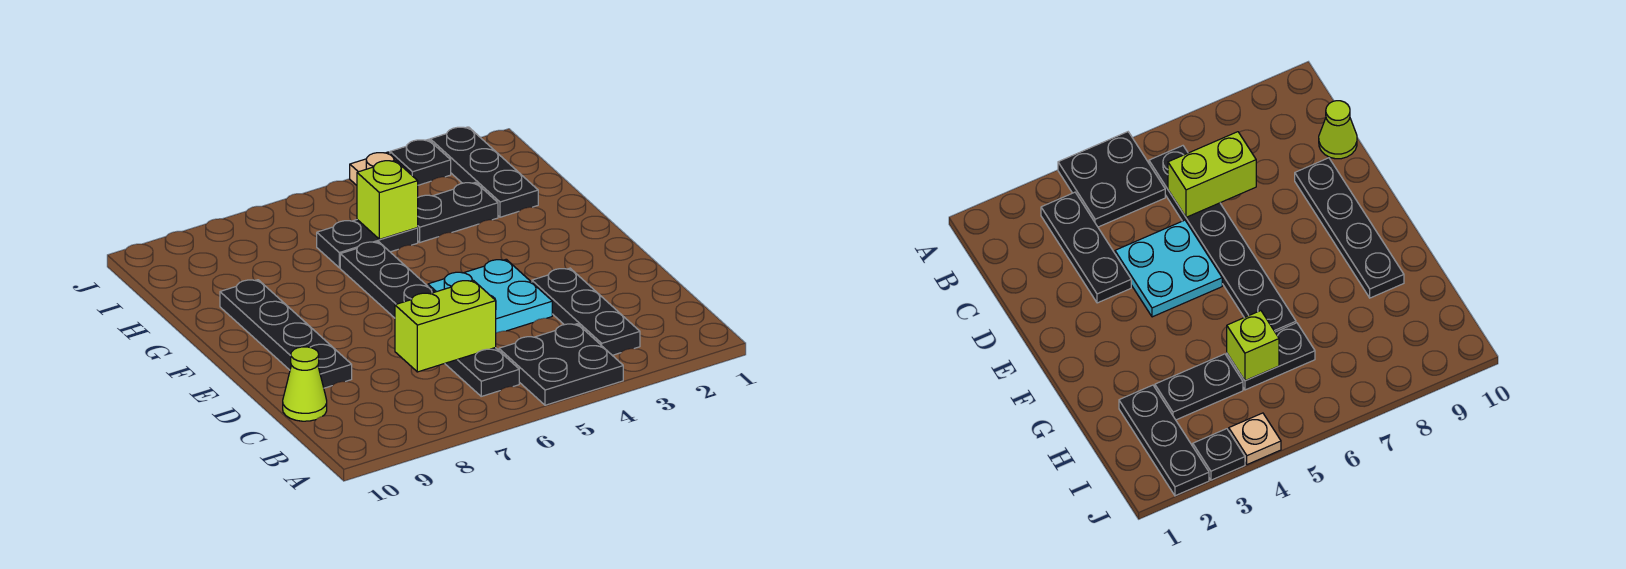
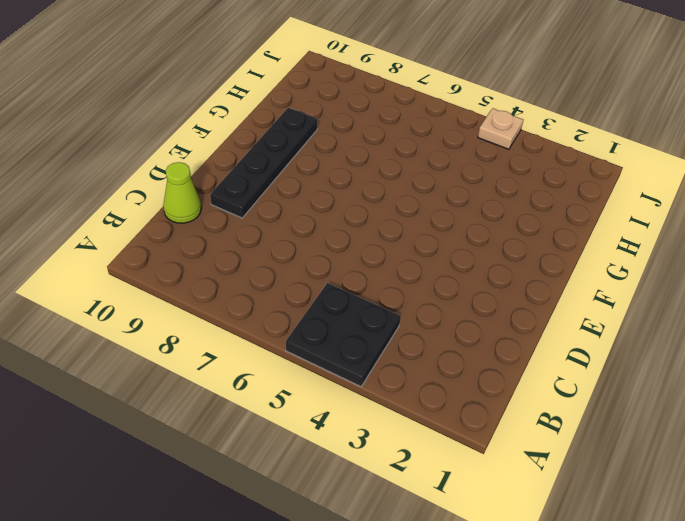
none -> black 1x3 plate [532,268,640,355]
none -> black 1x6 plate [340,242,519,396]
none -> cyan 2x2 plate [428,259,552,333]

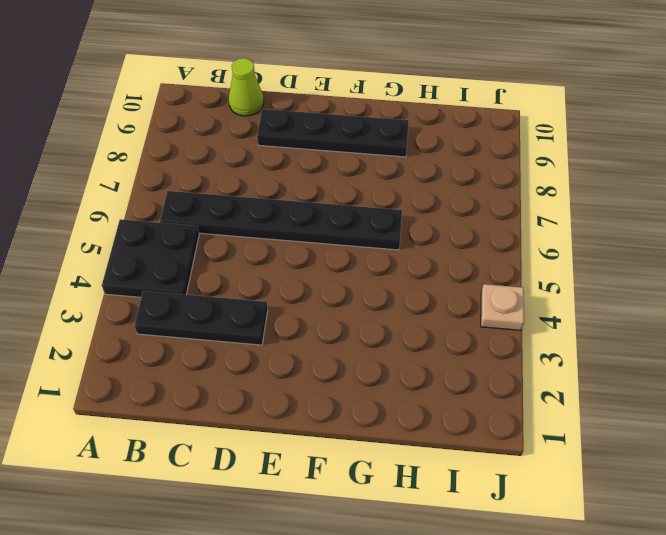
none -> cyan 2x2 plate [428,259,552,333]
none -> black 1x3 plate [430,127,538,217]
none -> black 1x2 plate [418,182,498,242]

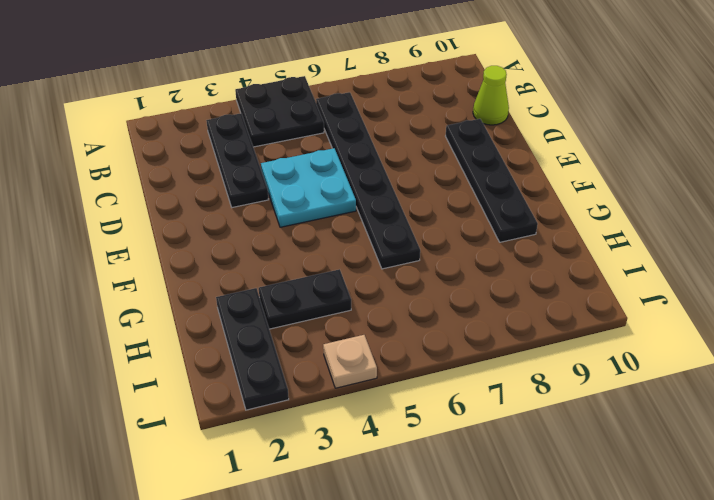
none -> black 1x2 plate [317,220,418,268]
none -> black 1x1 plate [390,140,451,185]
none -> lime 1x2 brick [395,280,496,372]

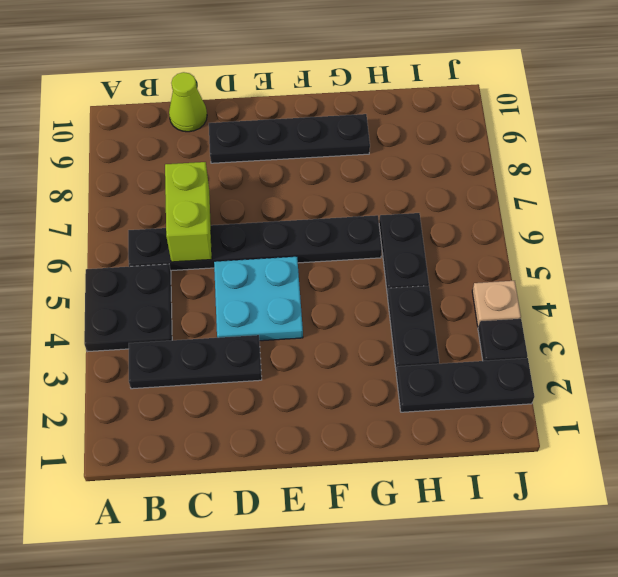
none -> lime 1x1 brick [357,160,418,239]

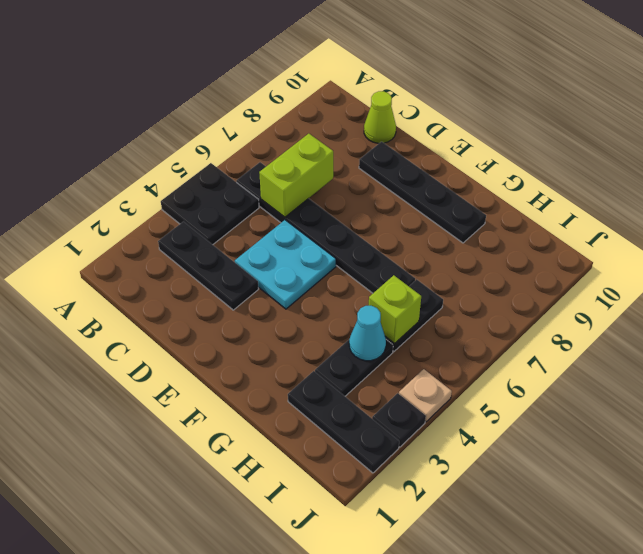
cyan 1x1 cone [349,306,386,361] -> none

